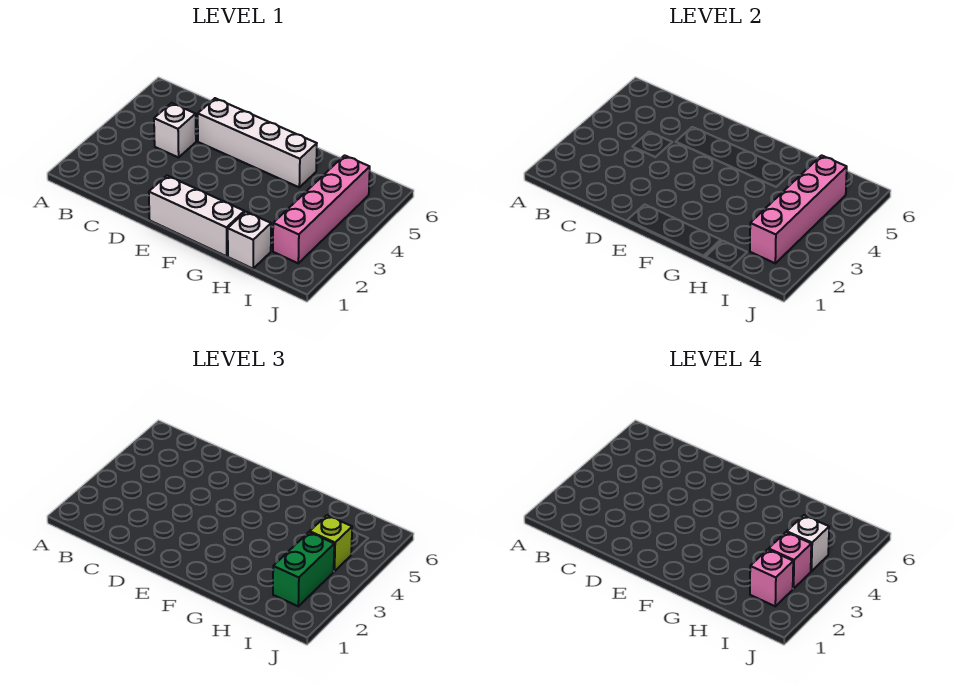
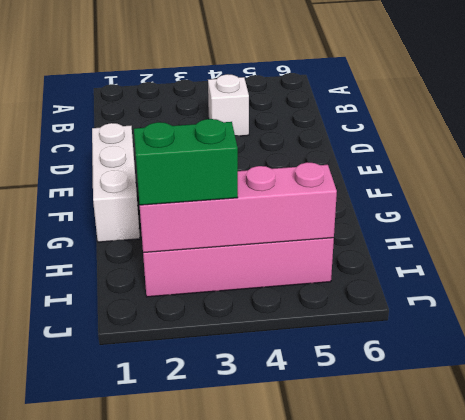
none -> white 1x4 brick [198,98,317,187]
none -> white 1x1 brick [228,212,271,269]

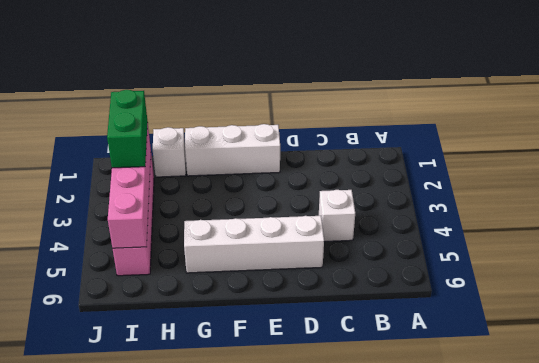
none -> lime 1x1 brick [310,515,352,571]
none -> pink 1x1 brick [750,549,793,606]

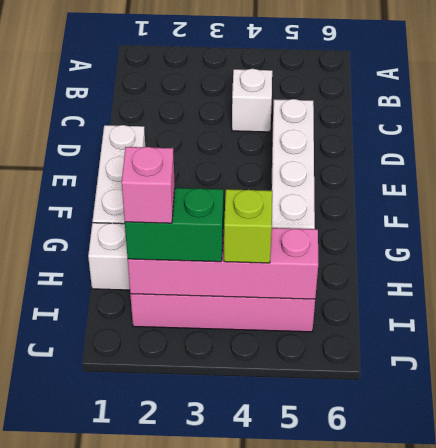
none -> pink 1x1 brick [769,532,811,589]
none -> white 1x1 brick [787,515,829,571]

